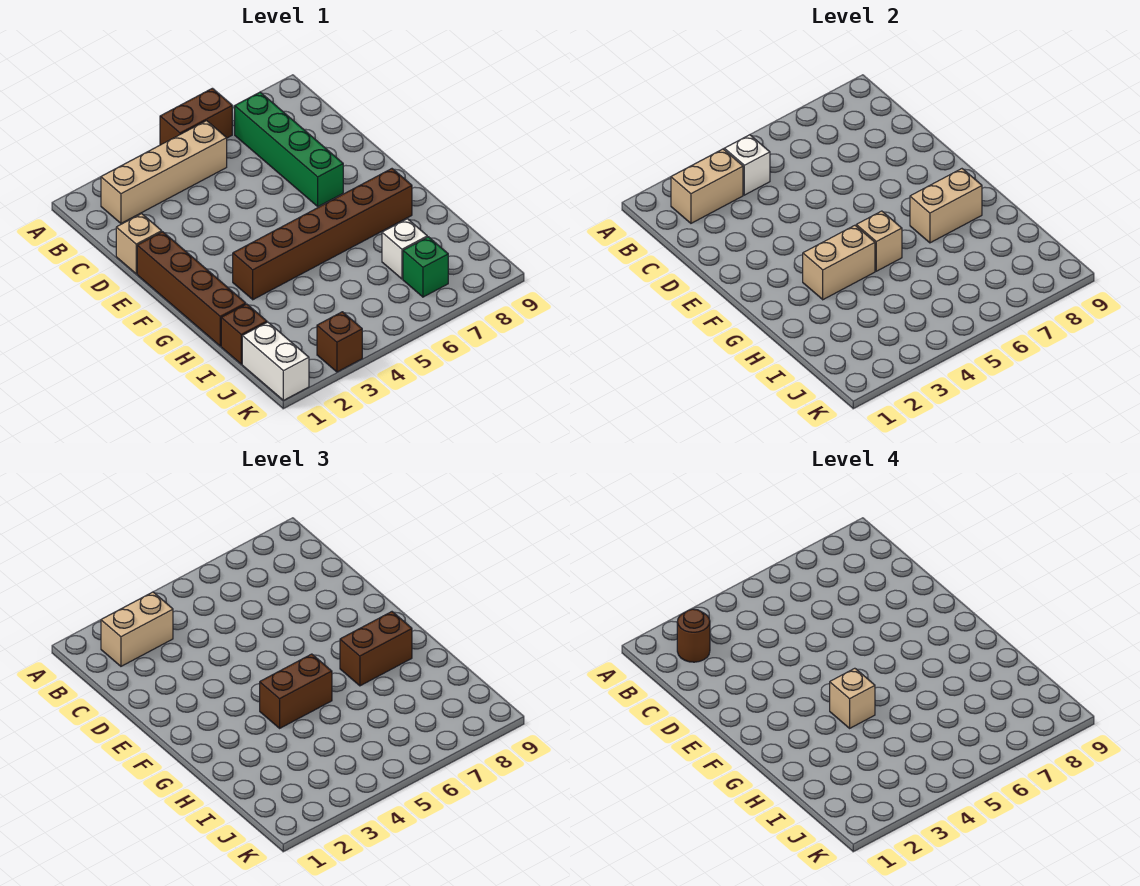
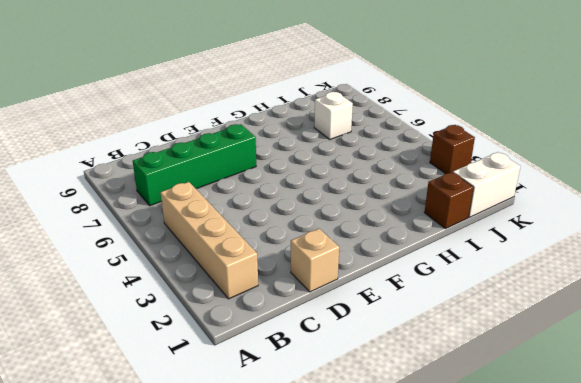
none -> brown 1x2 brick [160,88,232,145]
none -> brown 1x4 brick [137,232,246,346]
none -> brown 1x6 brick [233,169,412,300]

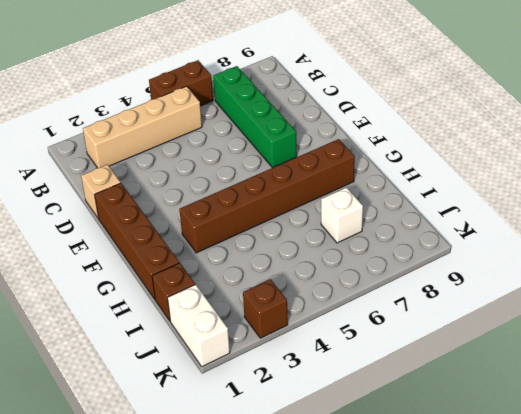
none -> green 1x1 brick [403,237,448,297]
none -> tan 1x2 brick [671,149,743,223]
none -> white 1x1 brick [724,135,770,195]

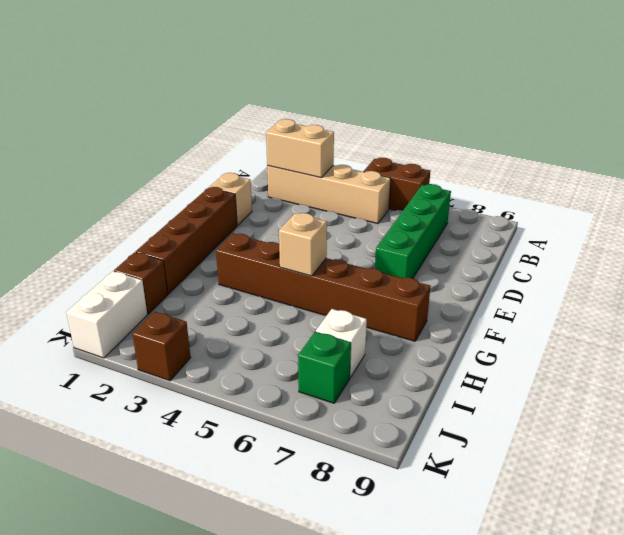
none -> white 1x1 brick [724,135,770,195]
none -> tan 1x2 brick [803,225,875,300]
none -> tan 1x2 brick [910,169,982,243]

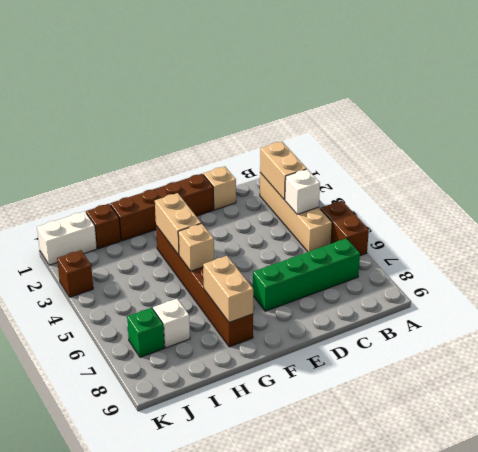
none -> tan 1x2 brick [101,592,173,666]
none -> brown 1x2 brick [260,654,332,728]
none -> brown 1x2 brick [340,612,412,686]

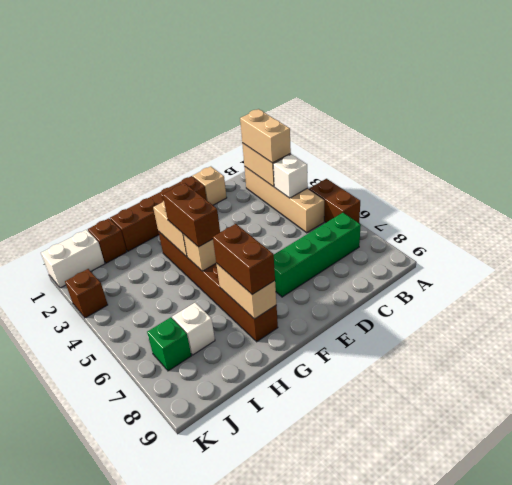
none -> brown 1x1 round brick [677,609,710,662]
none -> tan 1x1 brick [830,668,875,728]

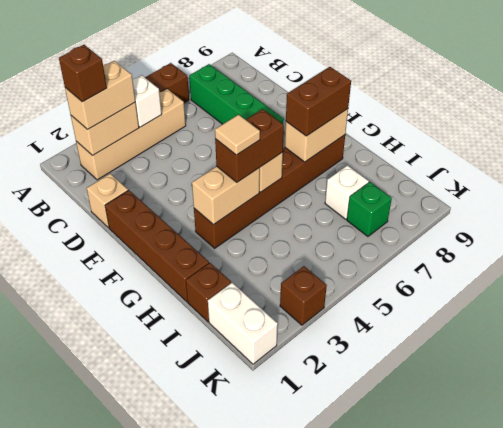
brown 1x1 brick [59,45,107,102] -> brown 1x1 round brick [677,609,710,662]
tan 1x1 tile [215,115,260,155] -> tan 1x1 brick [830,668,875,728]

